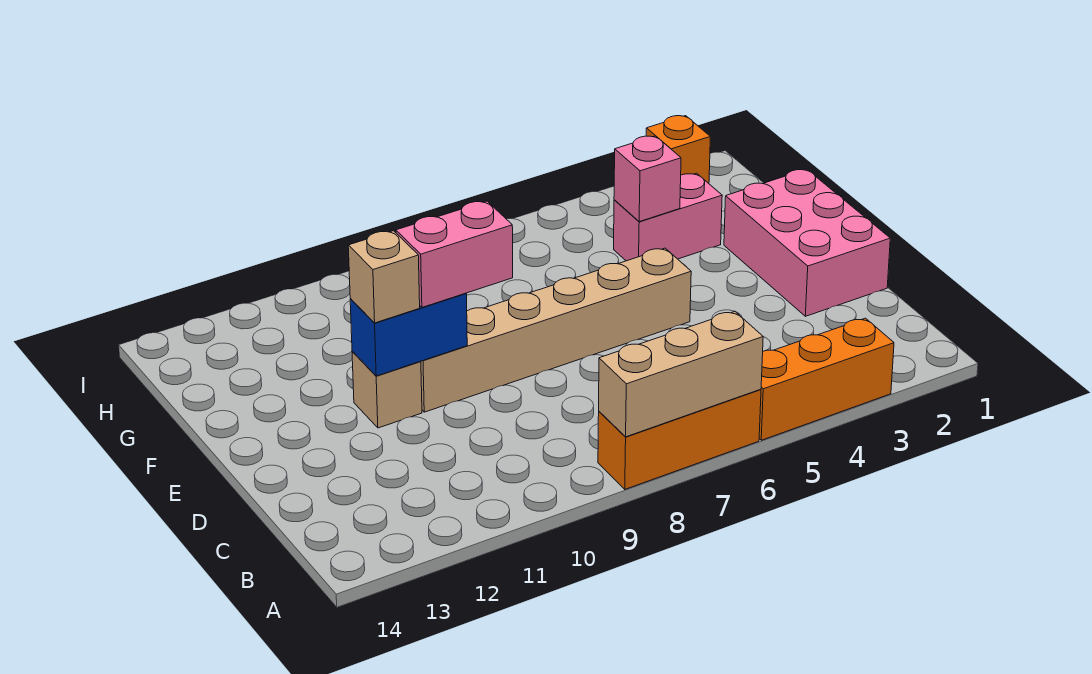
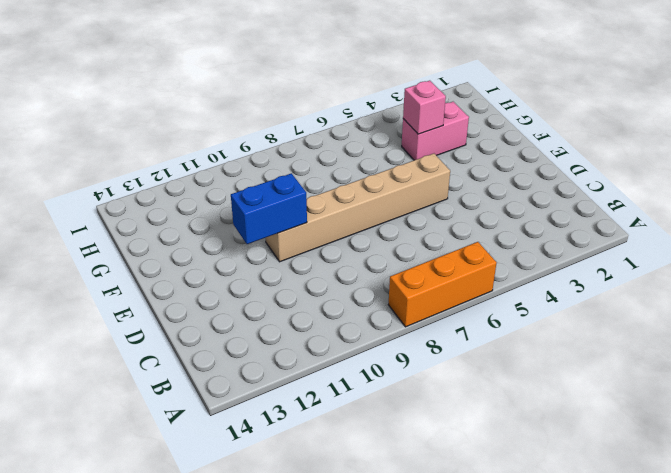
none -> orange 1x3 brick [759,318,894,440]
none -> pink 2x3 brick [724,169,890,316]
none -> tan 1x1 brick [352,351,422,428]

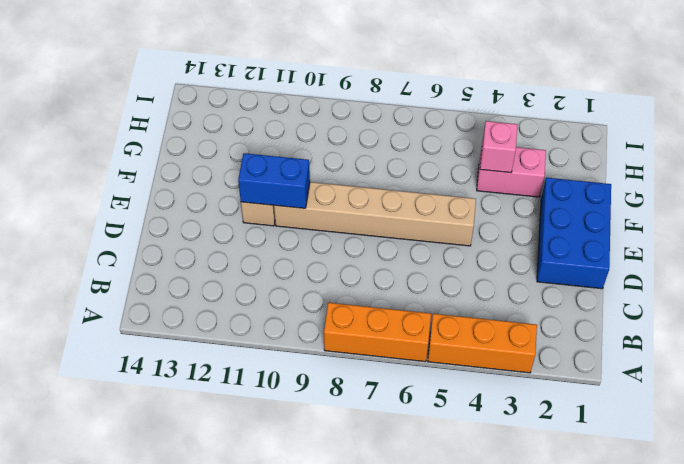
blue 2x3 brick [537,178,611,289] -> pink 2x3 brick [724,169,890,316]
none -> orange 1x1 brick [646,116,710,183]
none -> tan 1x3 brick [599,311,763,437]
none -> pink 1x2 brick [396,201,513,307]

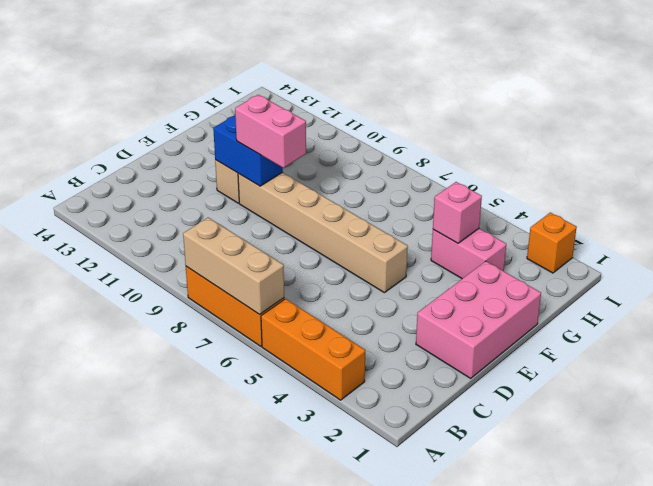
none -> tan 1x1 brick [348,231,420,323]

